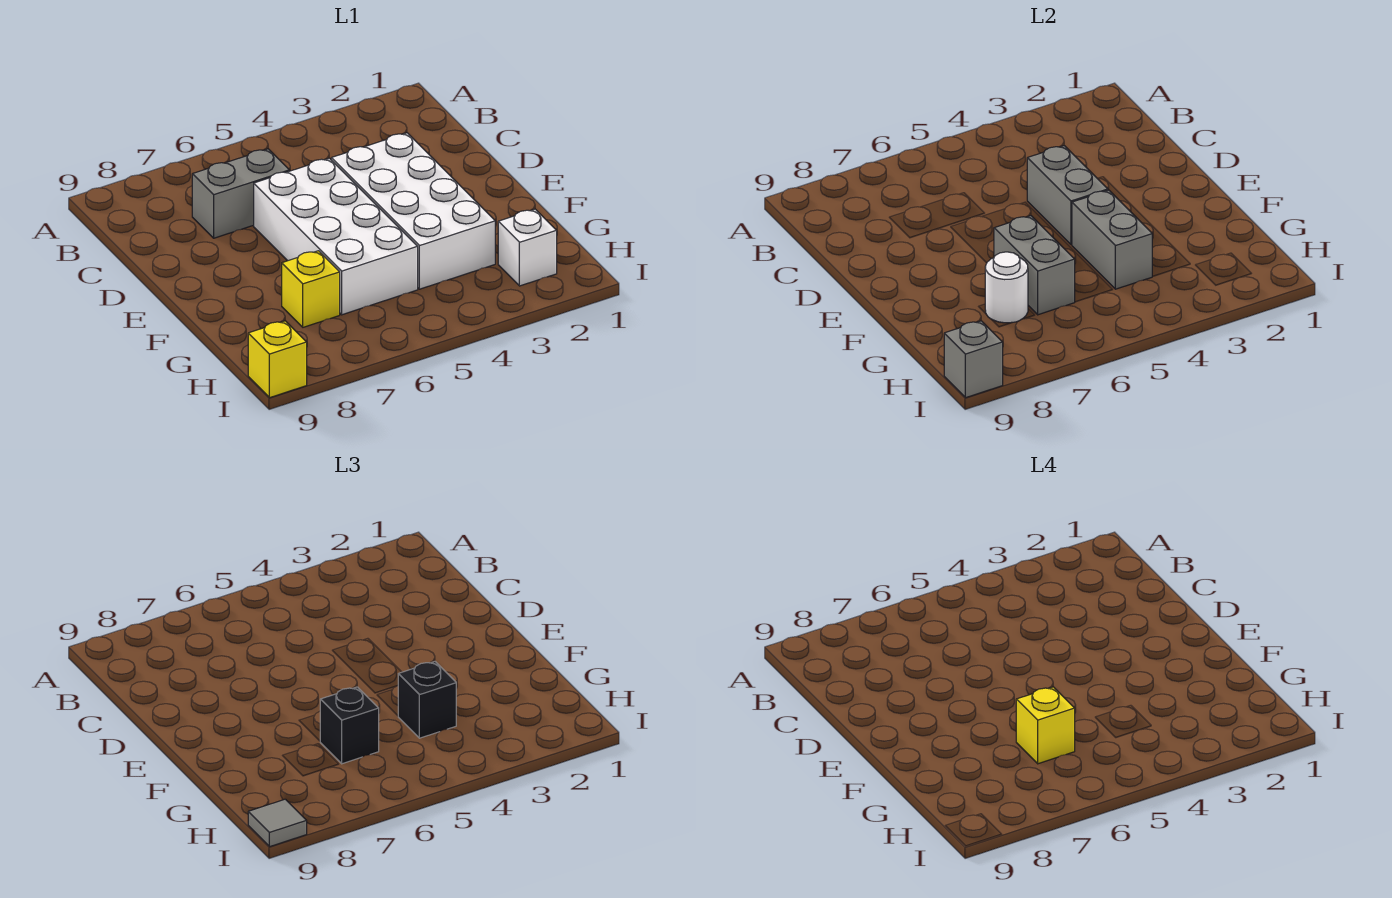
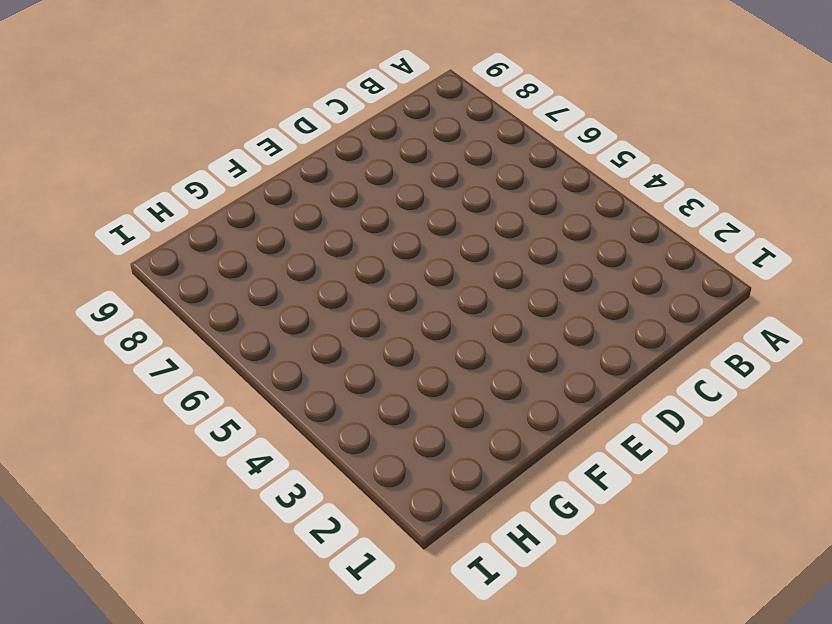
none -> grey 1x2 brick [192,149,290,238]
none -> white 2x4 brick [331,133,495,289]
none -> white 2x4 brick [254,158,418,315]

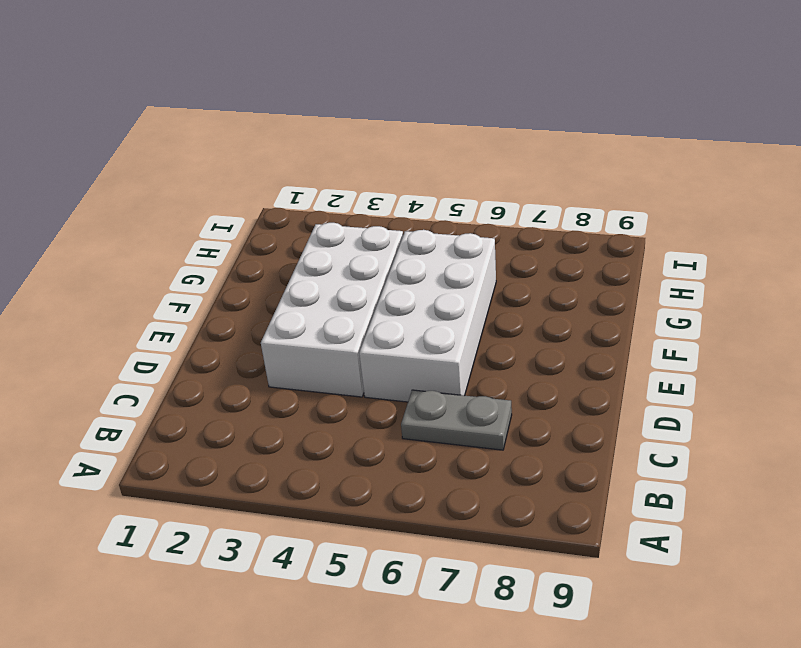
grey 1x2 plate [401,390,512,450] -> grey 1x2 brick [192,149,290,238]
none -> yellow 1x1 brick [282,251,340,327]
none -> white 1x1 brick [498,209,557,286]
none -> yellow 1x1 brick [248,321,307,398]

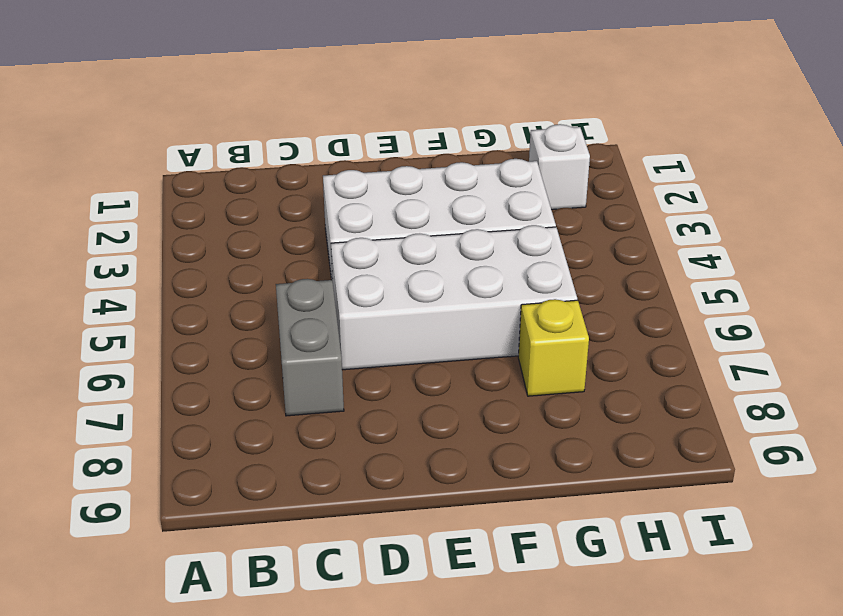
none -> yellow 1x1 brick [248,321,307,398]
none -> grey 1x2 brick [1027,146,1108,245]
none -> grey 1x2 brick [1072,190,1153,289]

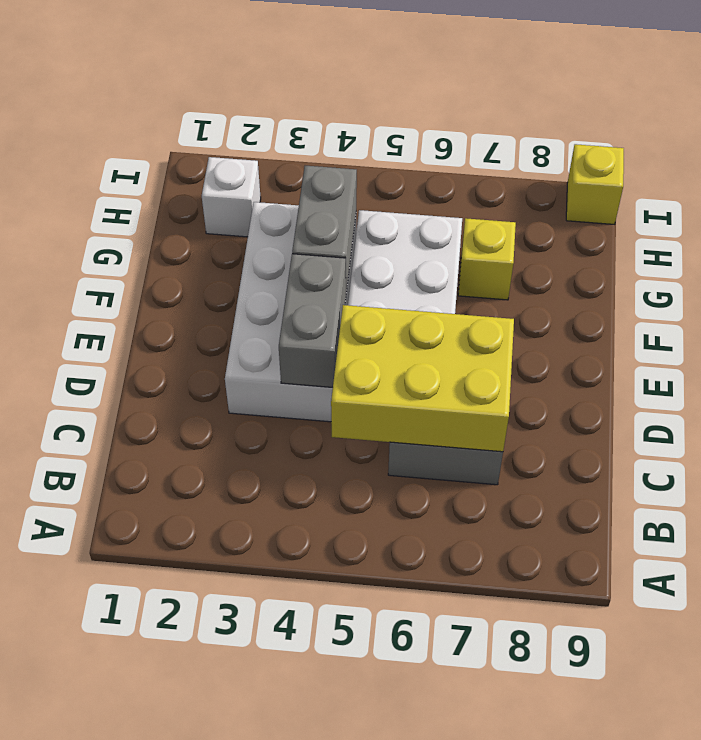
yellow 2x3 brick [331,305,514,452] -> none
none -> grey 1x2 brick [994,216,1075,315]
none -> white 1x1 round brick [985,252,1028,323]
none -> grey 1x1 brick [944,321,1003,398]

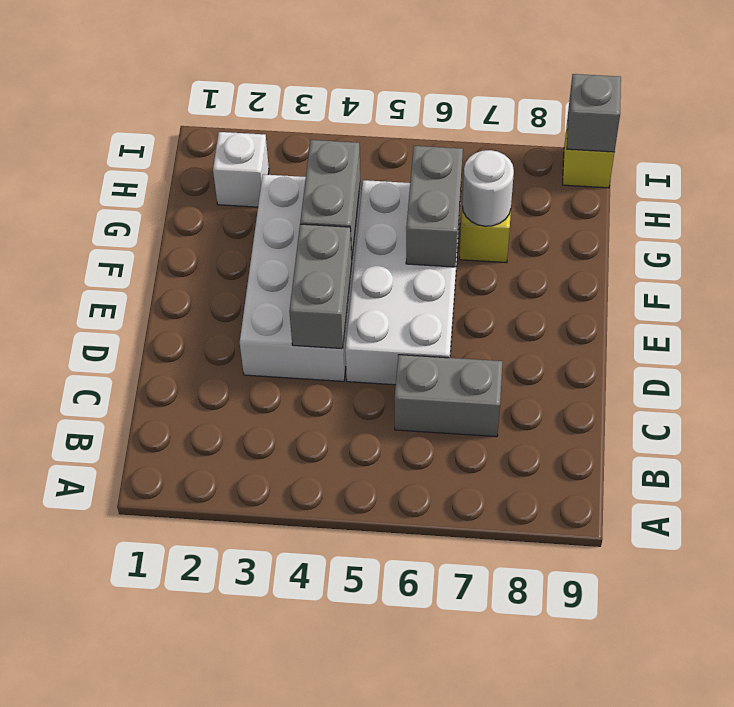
none -> black 1x1 brick [398,662,456,738]
none -> black 1x1 brick [320,687,379,764]
none -> grey 1x1 tile [248,799,307,847]

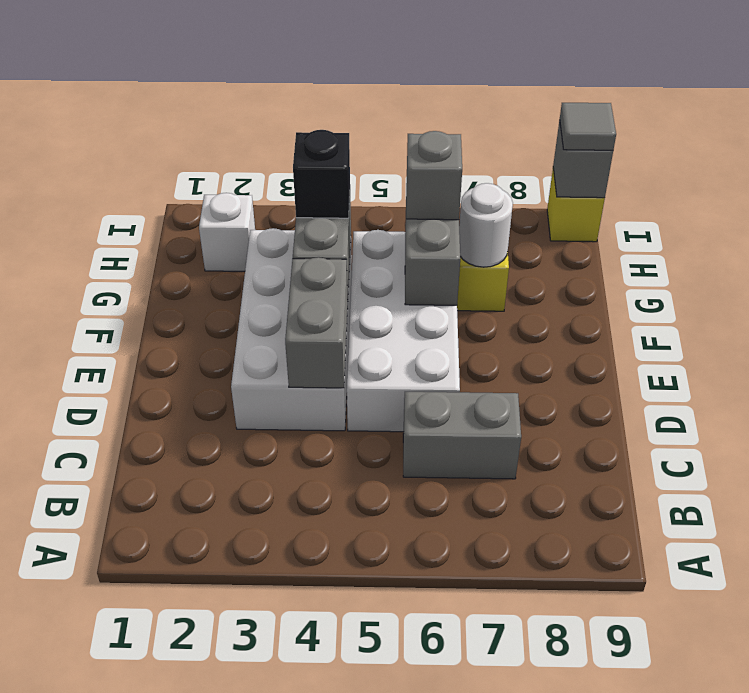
grey 1x1 brick [406,131,462,220] -> black 1x1 brick [320,687,379,764]
none -> yellow 1x1 brick [1016,687,1075,764]

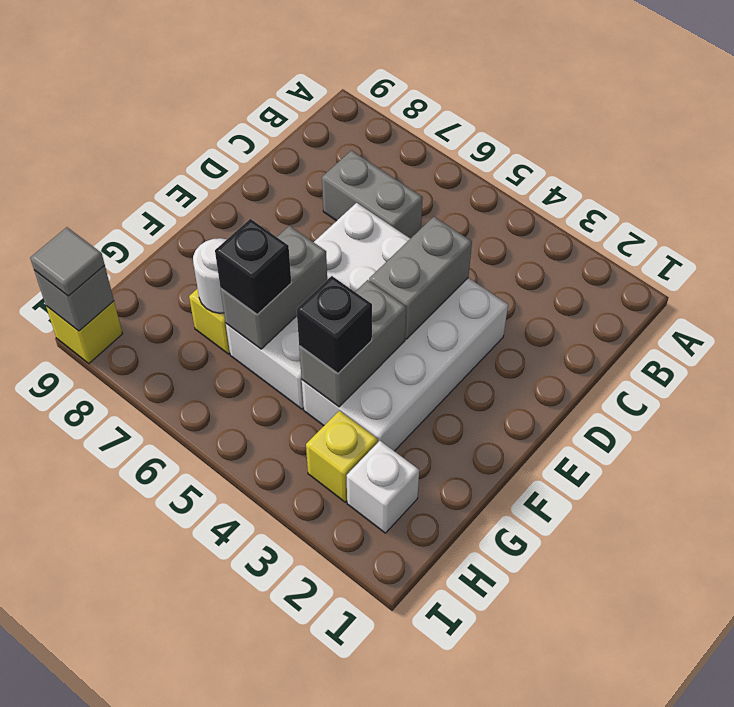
yellow 1x1 brick [306,411,378,502] -> yellow 1x1 brick moved to [1016,687,1075,764]

